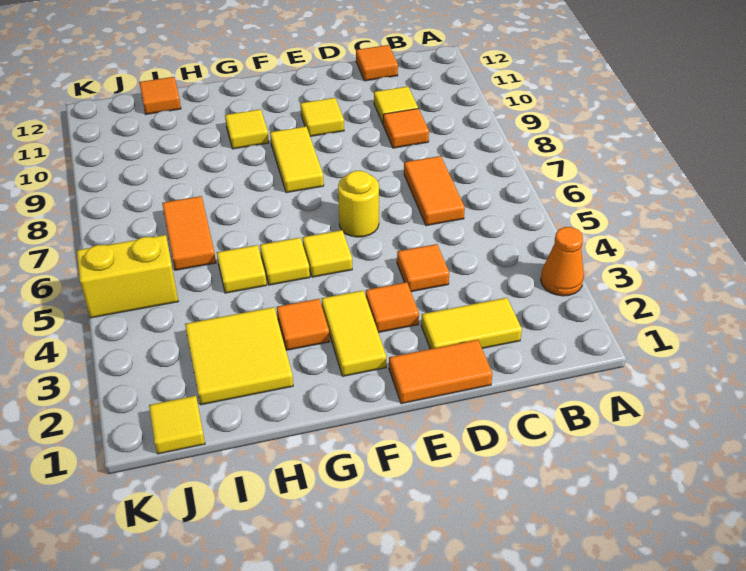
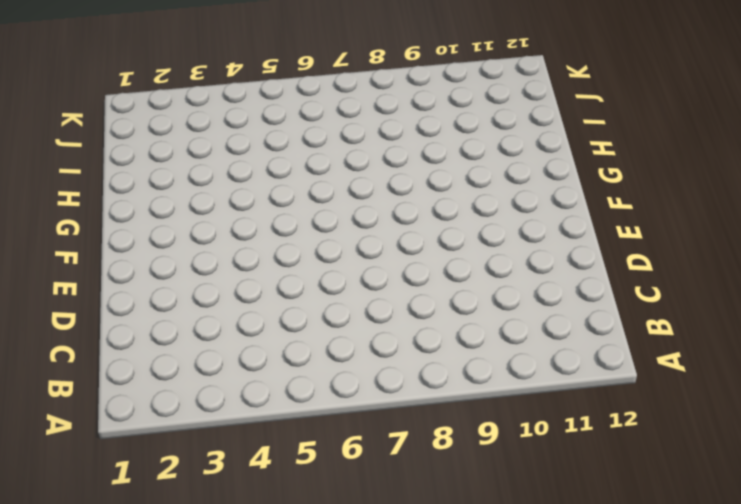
none -> orange 1x1 cone [541,227,584,296]
none -> yellow 1x2 tile [421,298,522,349]
none -> orange 1x2 tile [404,156,465,226]

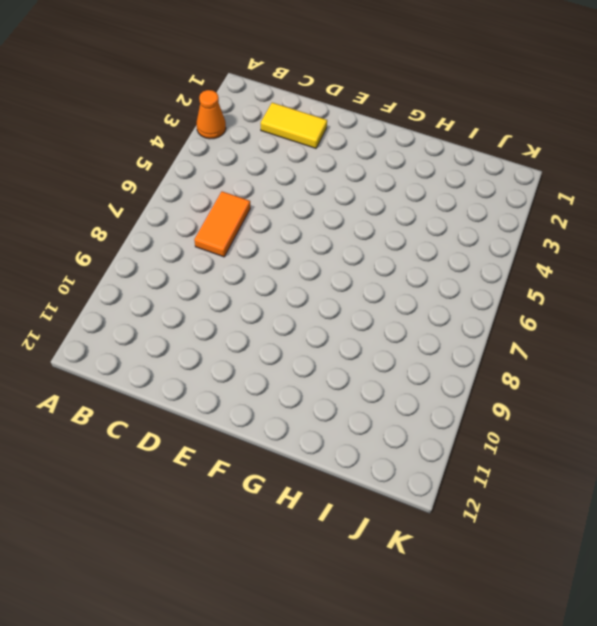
none -> orange 1x1 tile [383,109,429,148]
none -> yellow 1x1 tile [374,86,418,124]
none -> orange 1x1 tile [356,45,398,81]

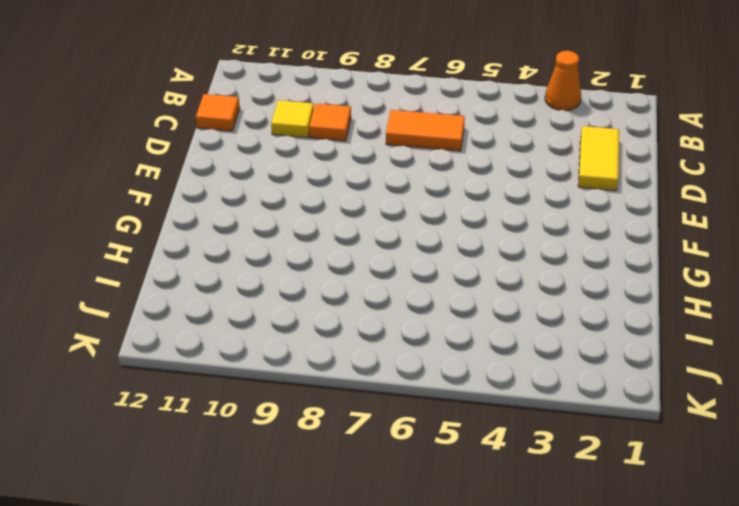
none -> orange 1x2 tile [389,340,493,404]
none -> orange 1x1 tile [397,244,449,292]
none -> orange 1x1 tile [366,282,419,333]

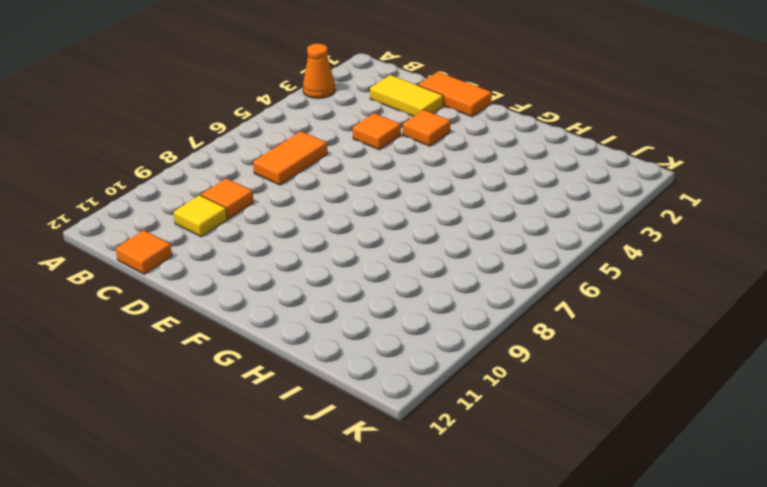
none -> yellow 1x1 round brick [338,171,379,237]
none -> yellow 1x1 tile [300,98,344,136]
none -> yellow 1x2 tile [322,291,386,376]

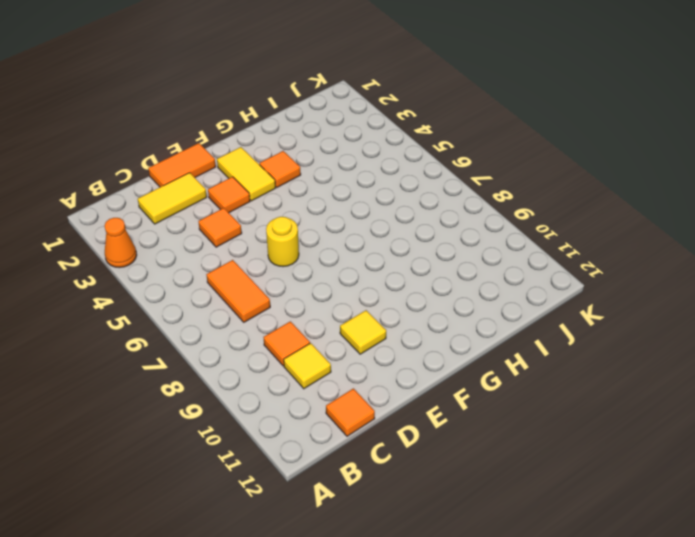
none -> yellow 1x1 tile [303,230,352,277]
none -> yellow 1x2 tile [270,126,324,193]
none -> yellow 1x1 tile [260,238,310,285]

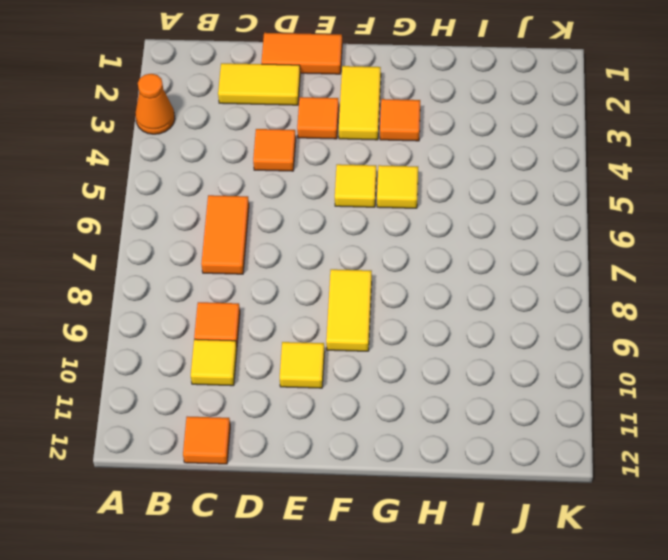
none -> yellow 1x1 round brick [338,171,379,237]
none -> yellow 1x1 tile [225,109,269,149]
none -> yellow 2x2 tile [185,307,293,405]

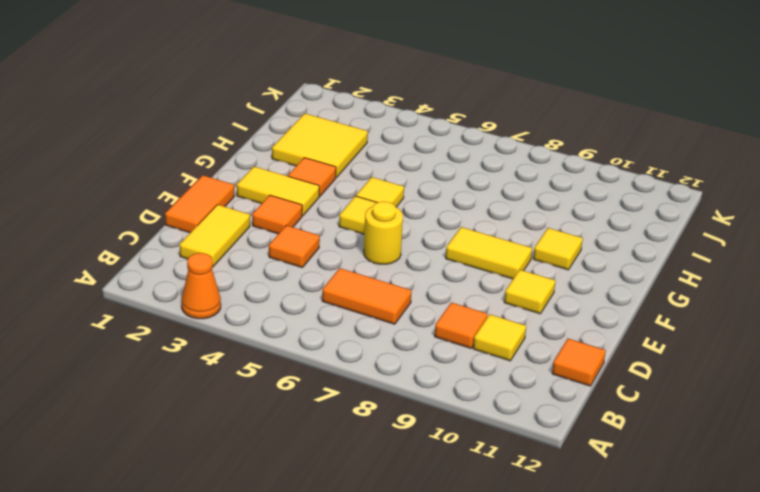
none -> yellow 1x1 tile [217,245,267,293]
none -> orange 1x2 tile [162,196,216,270]
none -> orange 1x1 tile [139,77,181,114]

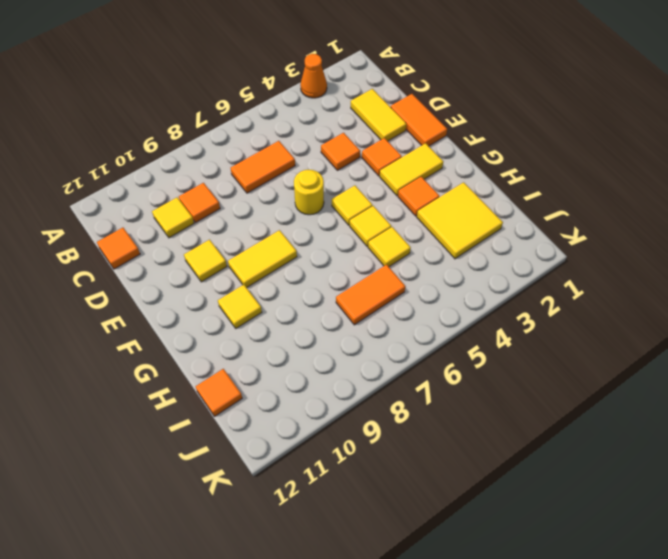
none -> yellow 1x1 tile [149,396,205,454]
none -> yellow 1x2 brick [77,235,178,318]

